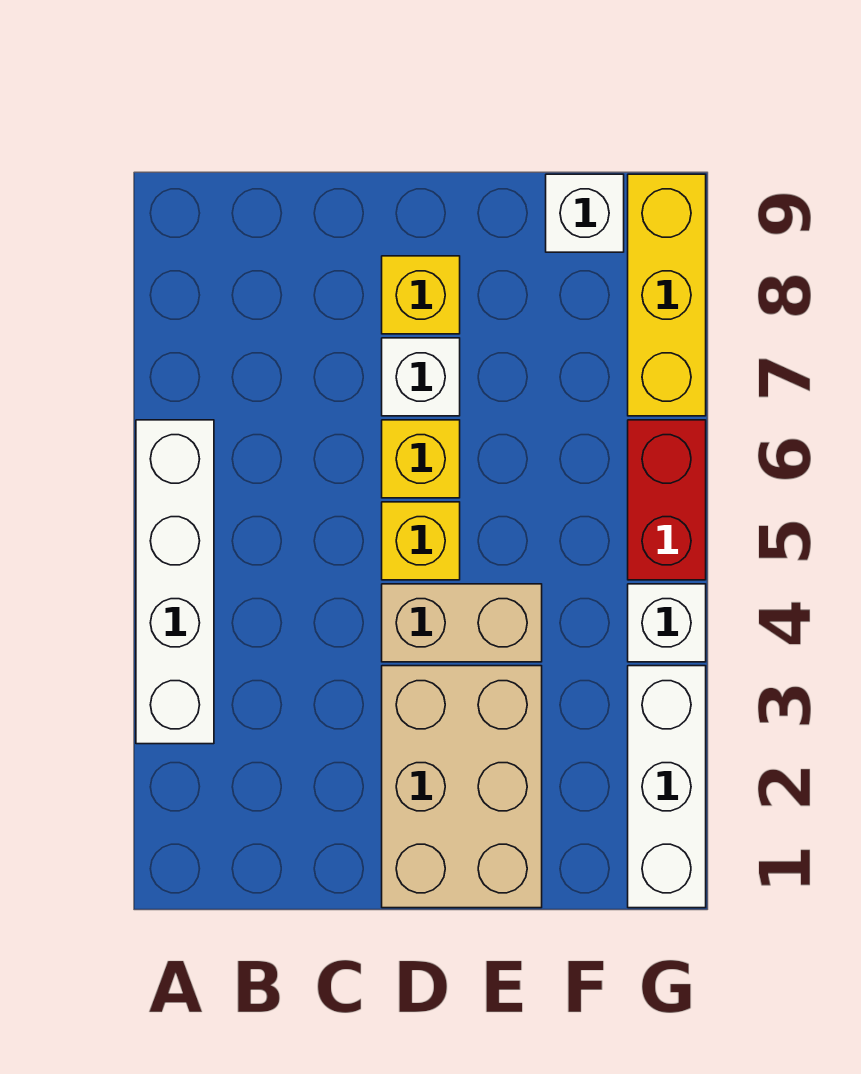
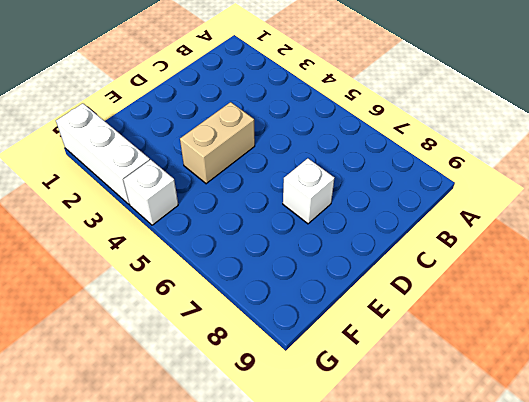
none -> white 1x4 brick [136,420,214,744]
none -> tan 2x3 brick [382,666,542,908]
none -> yellow 1x1 brick [382,502,460,580]

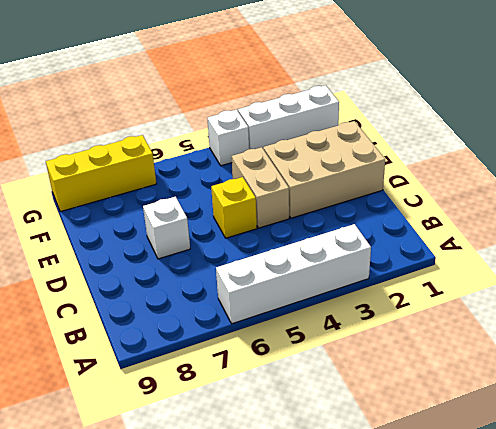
none -> yellow 1x1 brick [382,420,460,498]
none -> yellow 1x1 brick [382,256,460,334]
none -> white 1x1 brick [546,174,624,252]

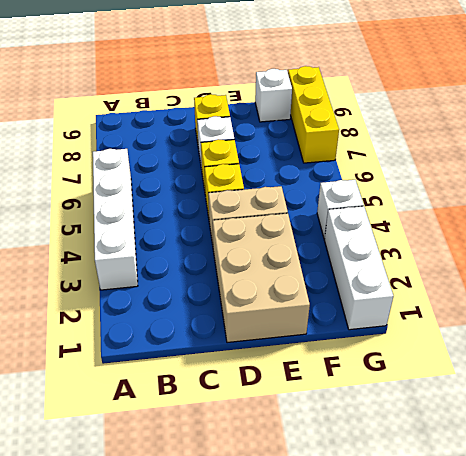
none -> red 1x2 brick [628,420,706,580]

